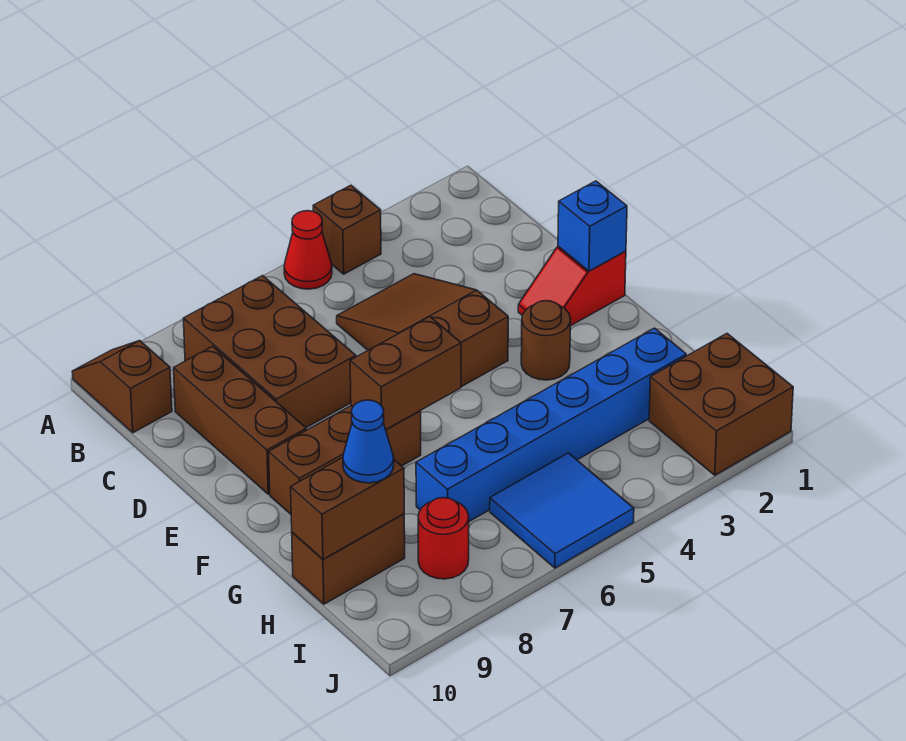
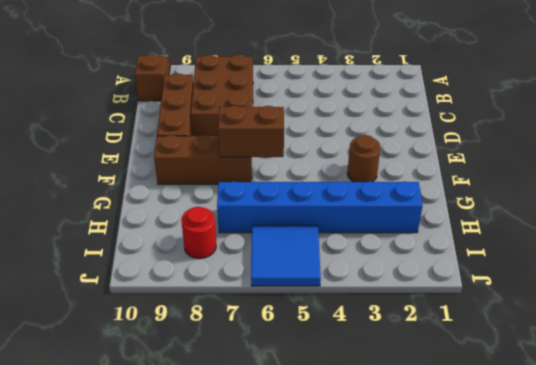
none -> brown 1x1 brick [313,185,381,274]
none -> red 1x1 cone [284,211,332,289]
none -> brown 2x3 slope [337,274,508,387]

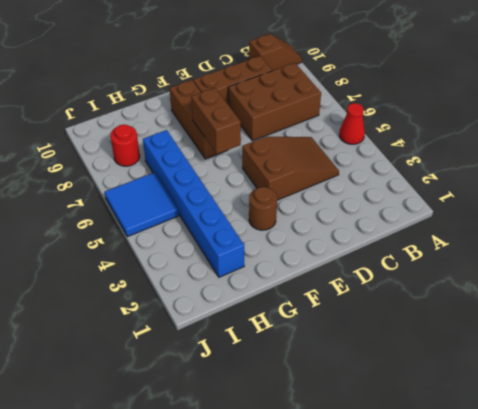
none -> brown 1x1 brick [313,185,381,274]
none -> red 1x2 slope [518,246,626,326]
none -> brown 1x2 brick [292,514,405,604]

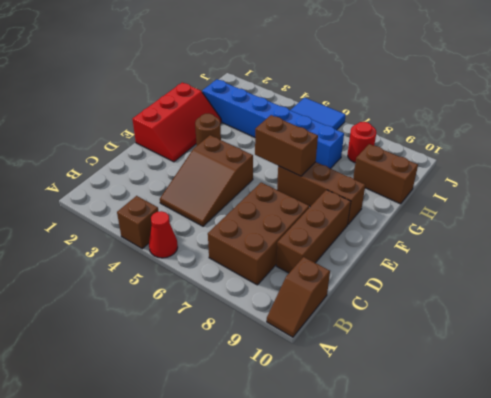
red 2x3 slope [132,83,221,162] -> red 1x2 slope [518,246,626,326]
none -> brown 2x2 brick [649,334,793,475]
none -> blue 1x1 brick [558,181,627,271]
none -> brown 1x2 brick [291,458,404,559]

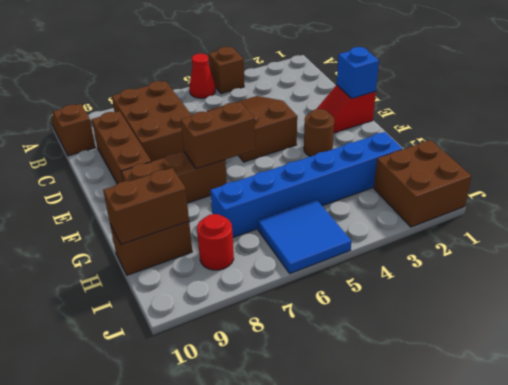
none -> blue 1x1 cone [343,400,394,483]

